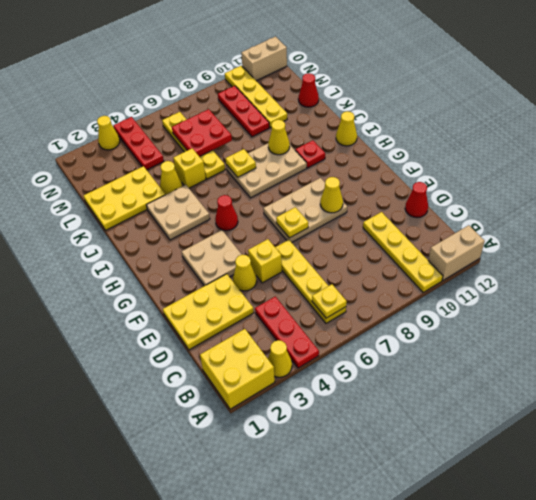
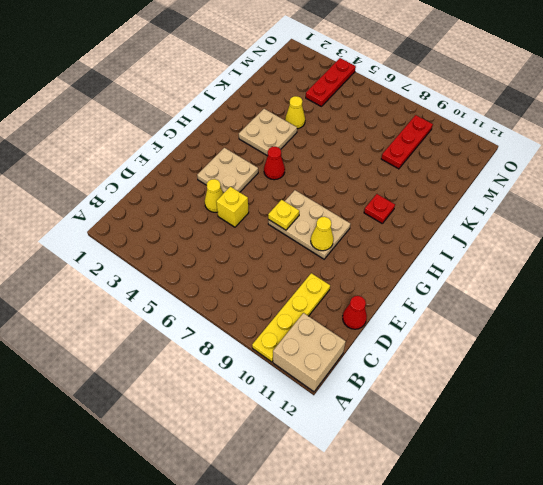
tan 2x2 brick [273,313,346,392] -> tan 1x2 brick [428,225,485,280]
none -> yellow 2x2 brick [200,329,275,409]
none -> yellow 1x1 cone [268,340,292,377]
none -> red 1x3 plate [255,297,319,368]
none -> yellow 1x4 plate [275,240,346,323]

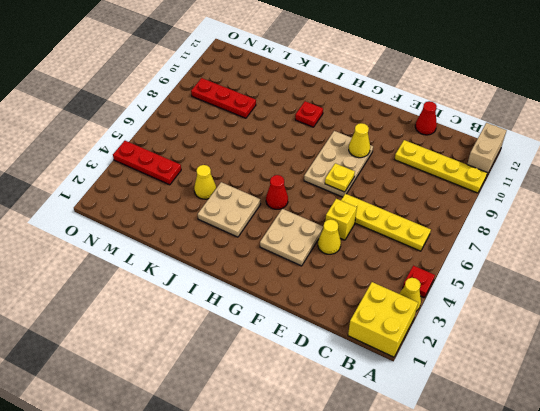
red 1x1 plate [403,266,435,298] -> red 1x3 plate [255,297,319,368]
none -> yellow 2x3 plate [163,274,254,350]
none -> tan 2x3 plate [226,143,307,198]
none -> yellow 1x1 cone [336,111,357,146]
none -> yellow 2x3 plate [84,166,165,230]

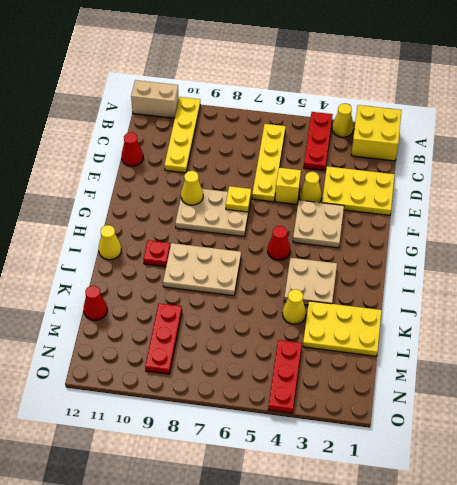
none -> yellow 1x1 brick [173,148,206,188]
none -> yellow 1x4 plate [162,112,225,179]
none -> yellow 1x4 plate [225,66,287,128]
none -> yellow 1x1 cone [97,116,120,150]

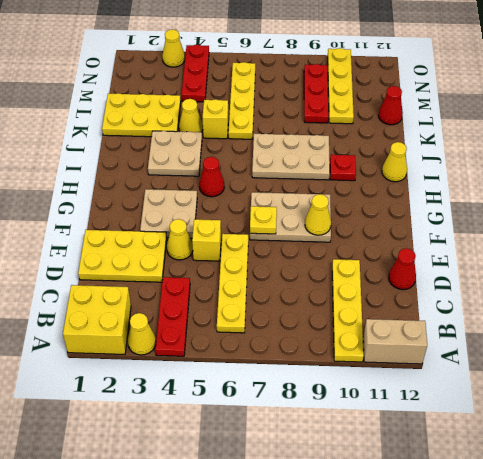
none -> tan 1x2 brick [241,37,287,81]
none -> yellow 1x1 plate [312,284,347,318]
none -> yellow 1x1 plate [226,149,256,177]
none -> yellow 1x1 cone [268,120,290,155]

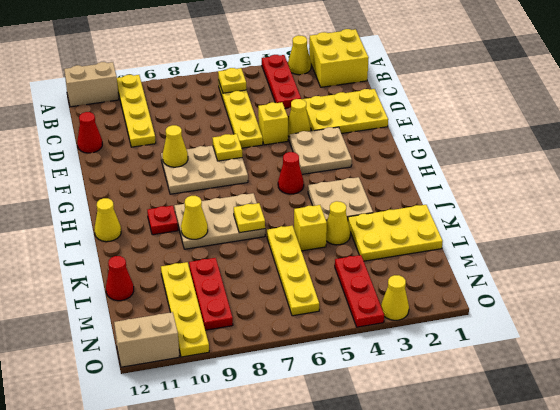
none -> red 2x2 plate [172,109,232,157]

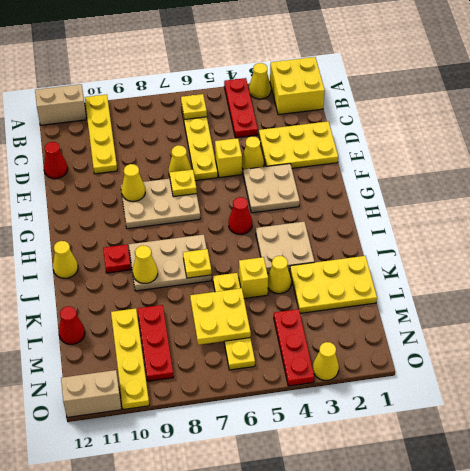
yellow 1x1 cone [169,145,192,176] -> none
yellow 2x2 plate [190,288,251,345] -> red 2x2 plate [172,109,232,157]

